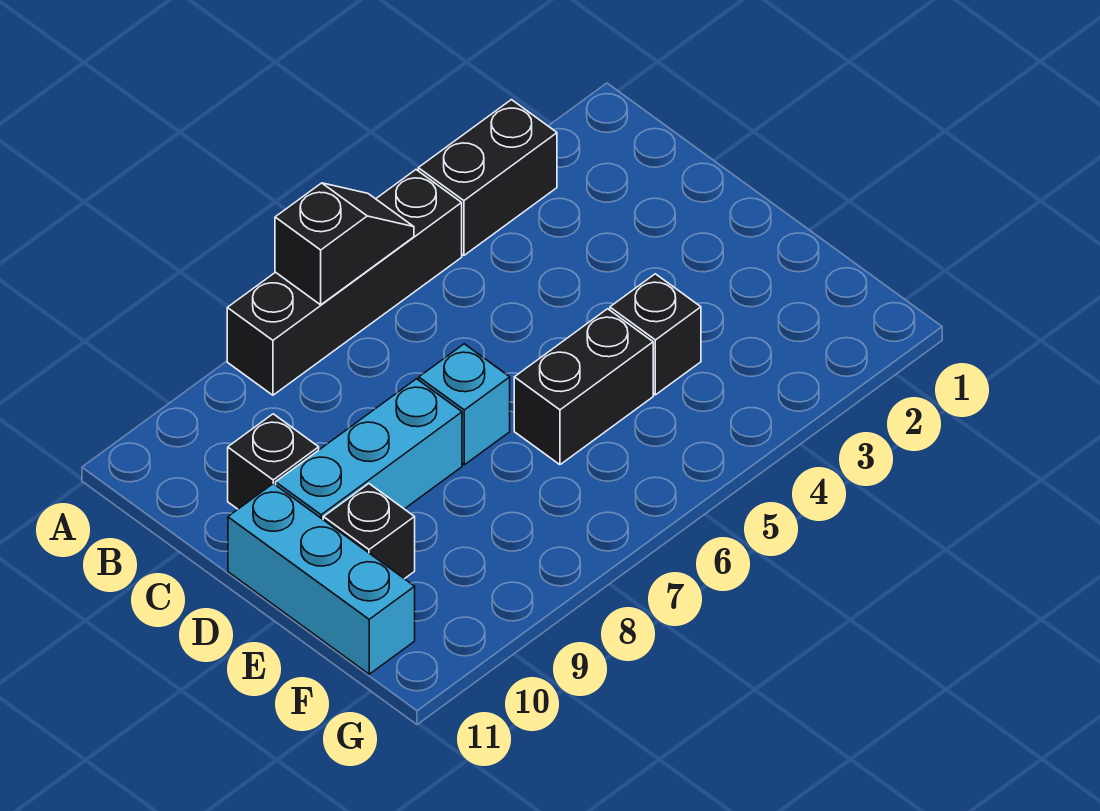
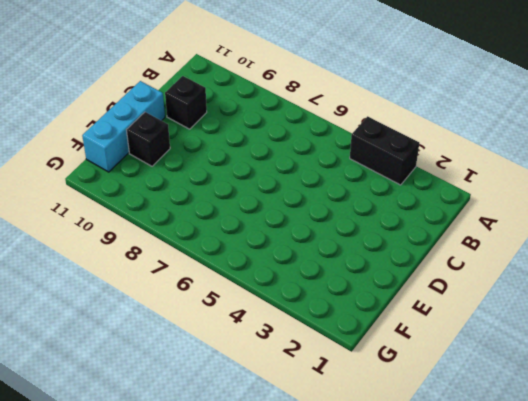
none -> black 1x4 brick [227,170,462,395]
none -> cyan 1x1 brick [419,344,510,465]

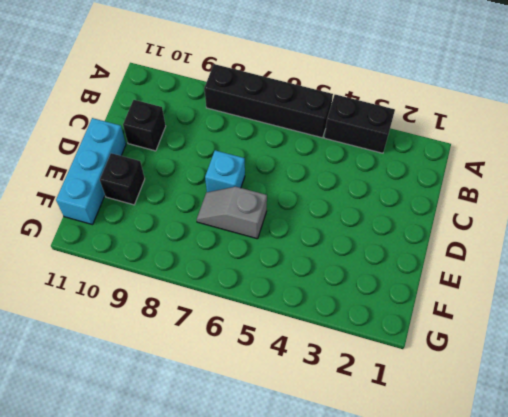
grey 1x2 slope [197,187,267,239] -> black 1x2 brick [514,309,653,465]
none -> cyan 1x3 brick [276,379,462,519]
none -> black 1x1 brick [610,274,701,395]

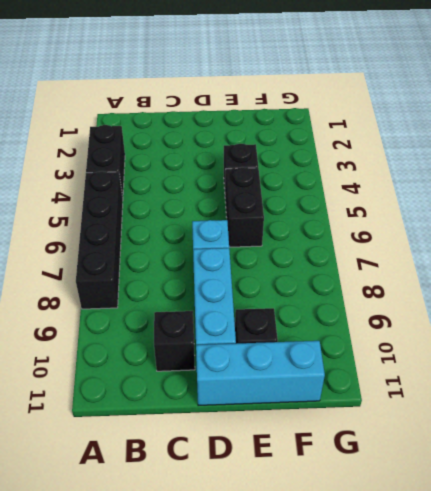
none -> black 1x2 slope [275,183,414,305]

